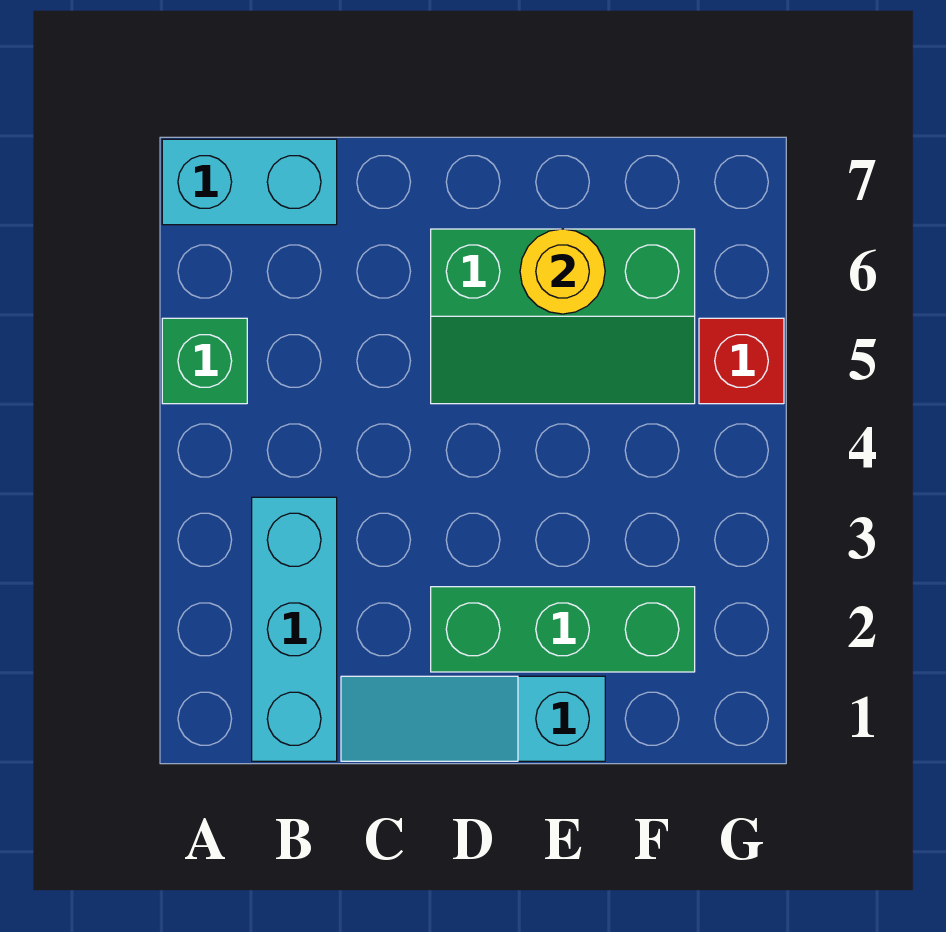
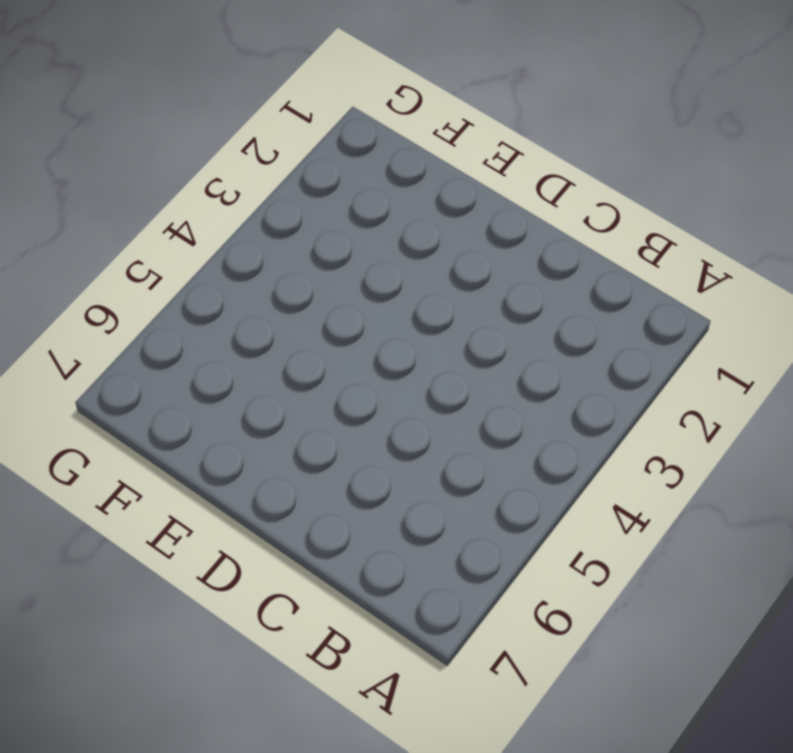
none -> green 1x1 brick [162,318,247,404]
none -> cyan 1x2 brick [162,139,337,225]

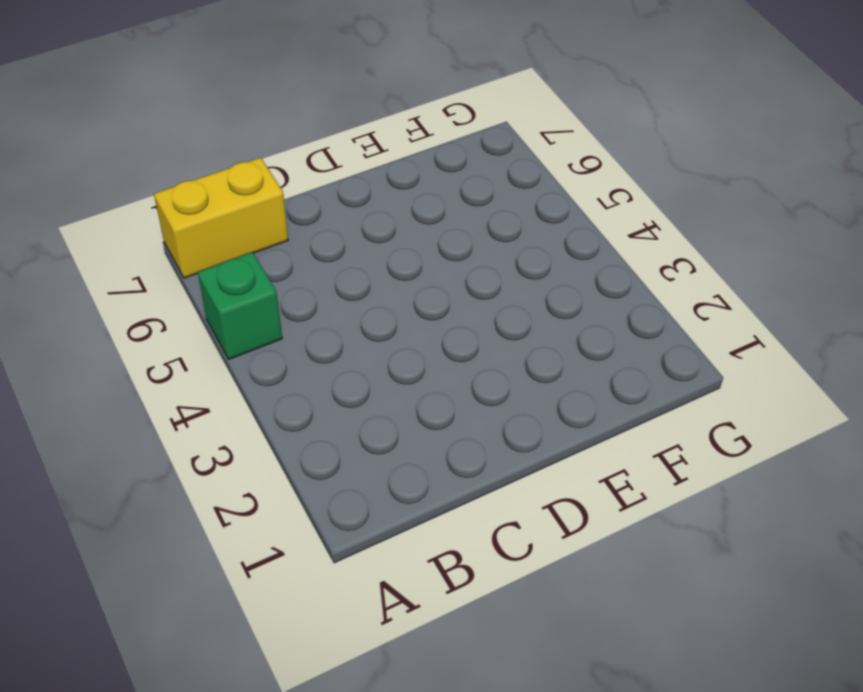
yellow 1x2 brick [154,158,288,278] -> cyan 1x2 brick [162,139,337,225]
none -> cyan 1x3 brick [252,497,337,761]
none -> cyan 1x3 slope [341,676,605,761]

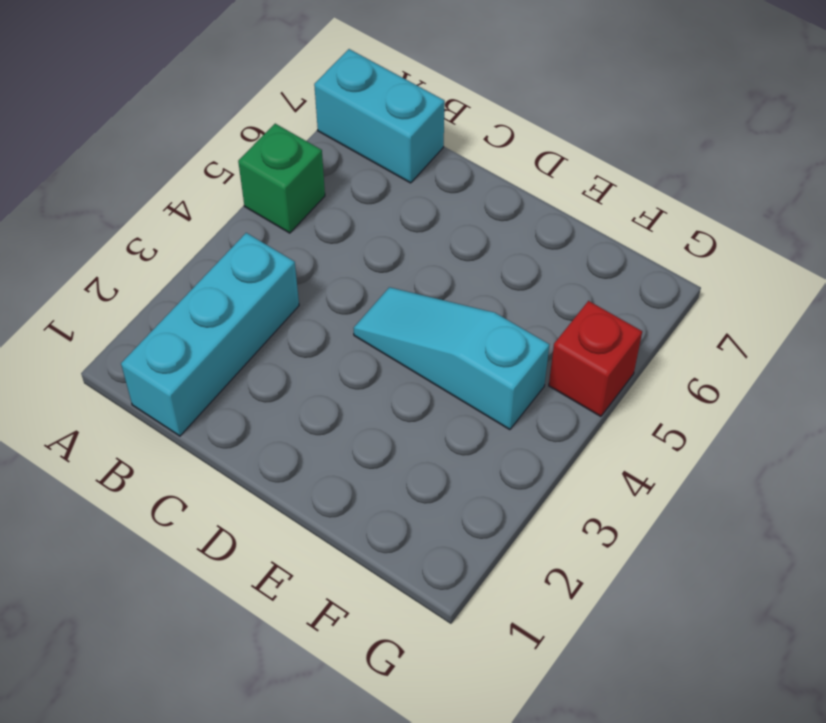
cyan 1x3 slope [354,287,549,430] -> cyan 1x3 slope moved to [341,676,605,761]
none -> green 1x3 brick [431,587,695,672]
none -> green 2x3 slope [431,229,695,404]

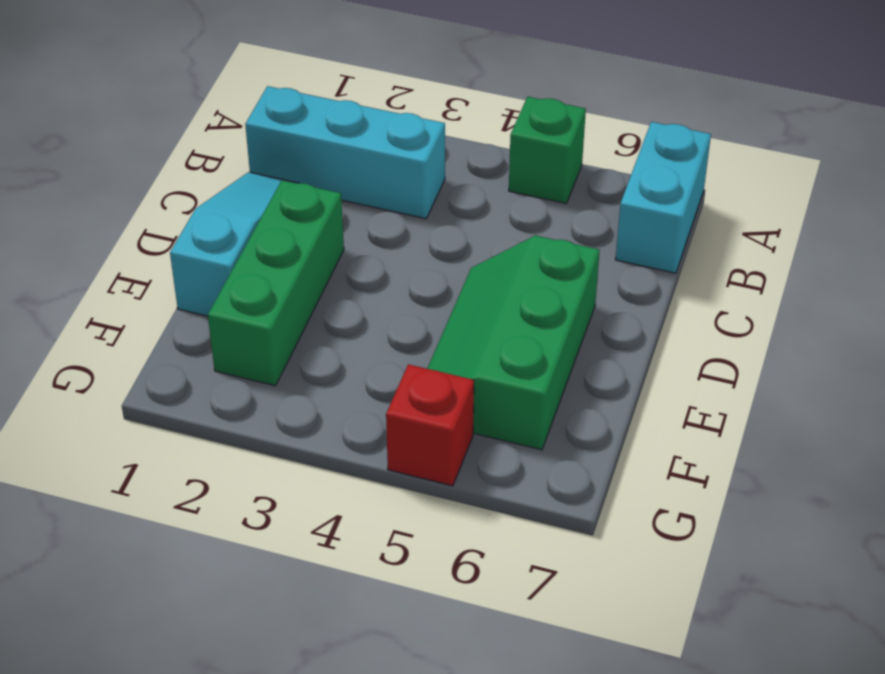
none -> yellow 1x1 round brick [520,229,605,314]

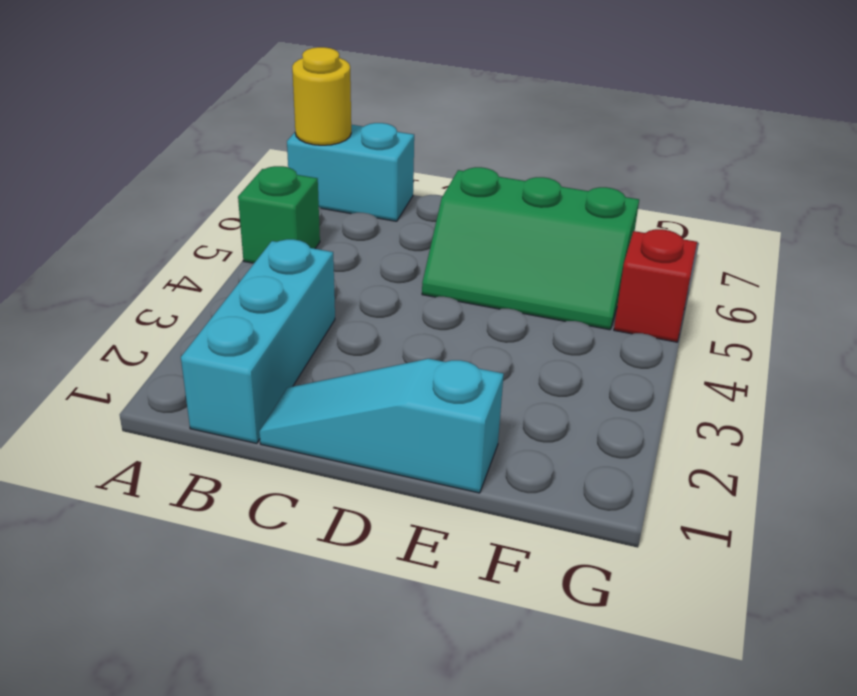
yellow 1x1 round brick [292,47,351,145] -> yellow 1x1 round brick moved to [520,229,605,314]
none -> green 1x3 brick [431,587,695,672]

